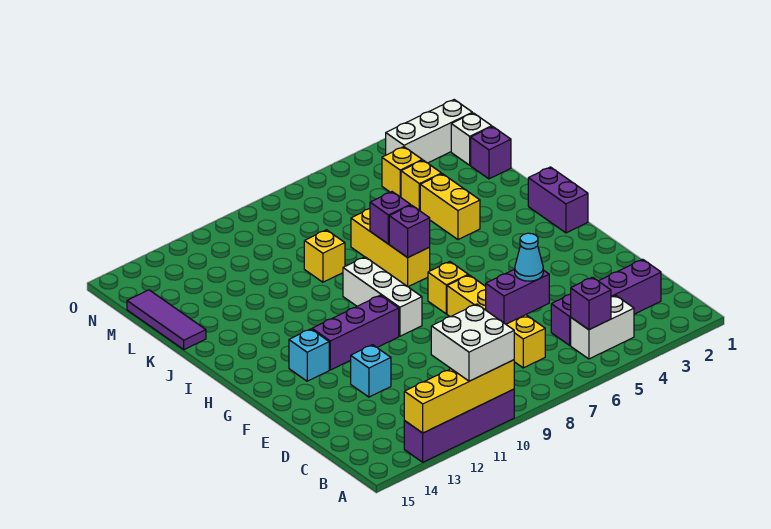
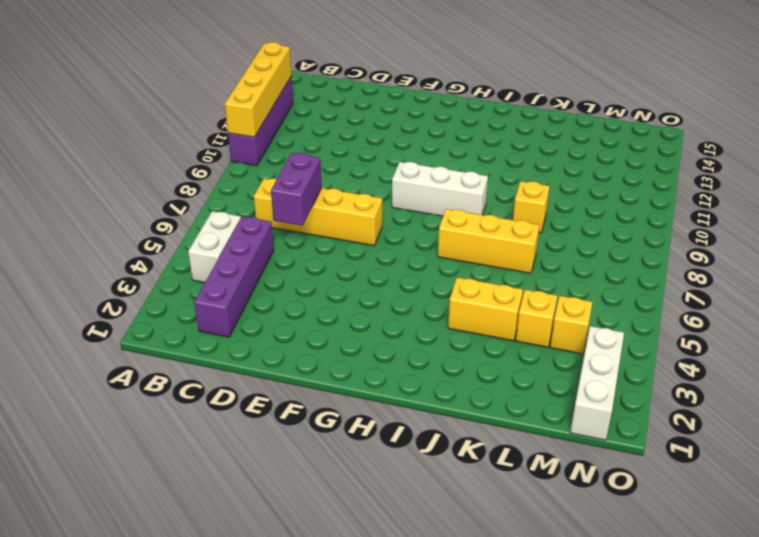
none -> cyan 1x1 brick [351,345,391,397]
none -> yellow 1x1 brick [428,262,468,314]
none -> purple 1x3 brick [312,295,399,370]

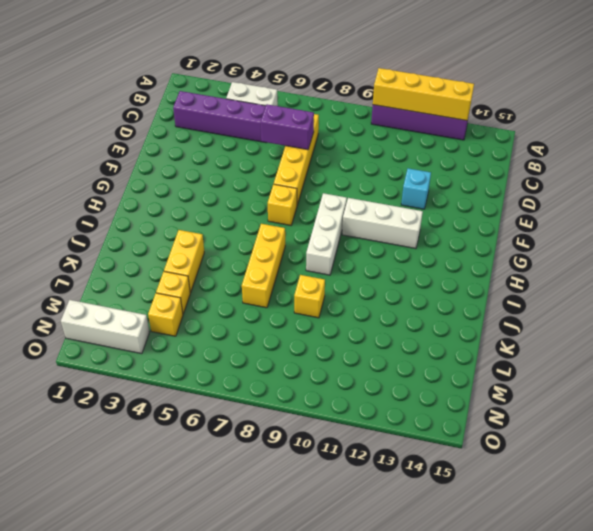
white 1x3 brick [342,198,423,249] -> purple 1x3 brick [312,295,399,370]
none -> cyan 1x1 brick [289,329,329,381]
none -> purple 1x2 brick [528,167,588,233]
none -> purple 1x3 tile [127,290,206,350]

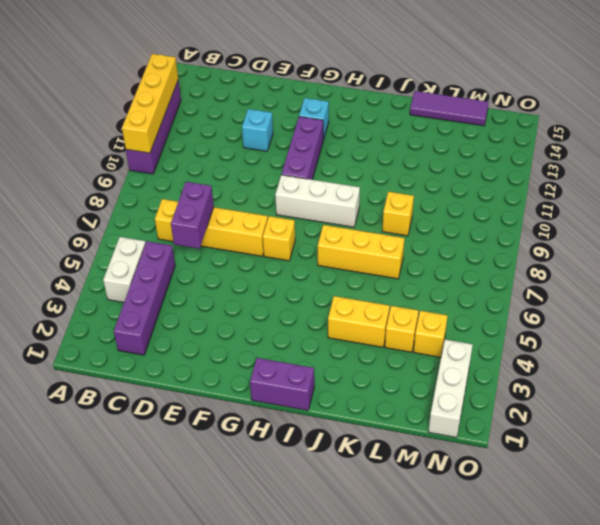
none -> purple 1x1 brick [471,127,511,179]
none -> white 1x1 brick [451,113,492,165]
none -> purple 1x1 brick [571,277,611,330]

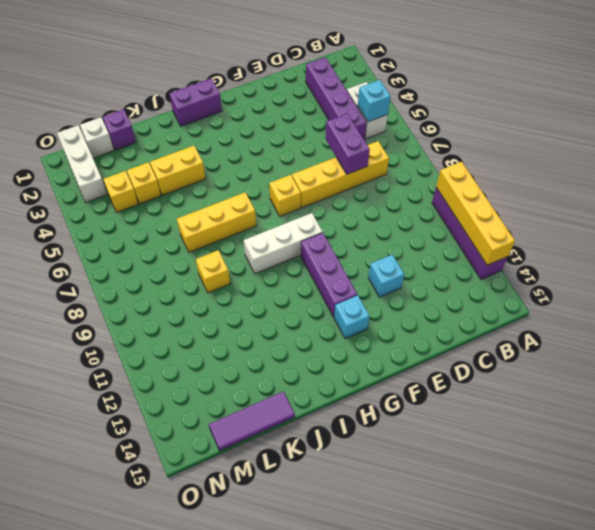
cyan 1x1 brick [358,80,391,122] -> purple 1x1 brick [571,277,611,330]
none -> purple 1x1 brick [389,205,430,257]
none -> purple 1x1 brick [370,192,410,244]
none -> white 2x2 brick [431,304,514,381]

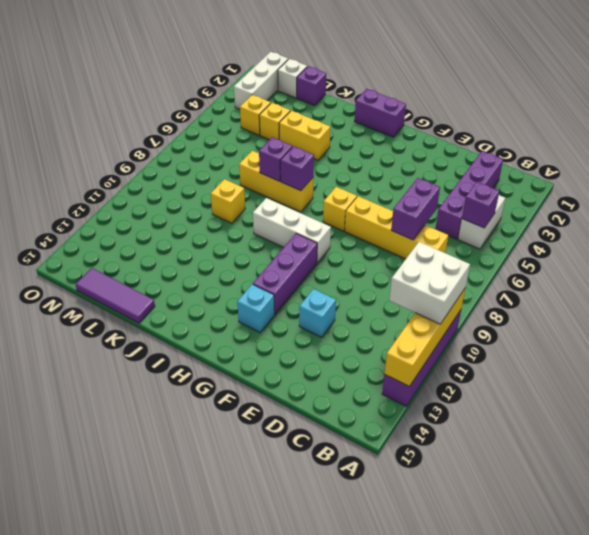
none -> cyan 1x1 cone [515,233,543,281]

